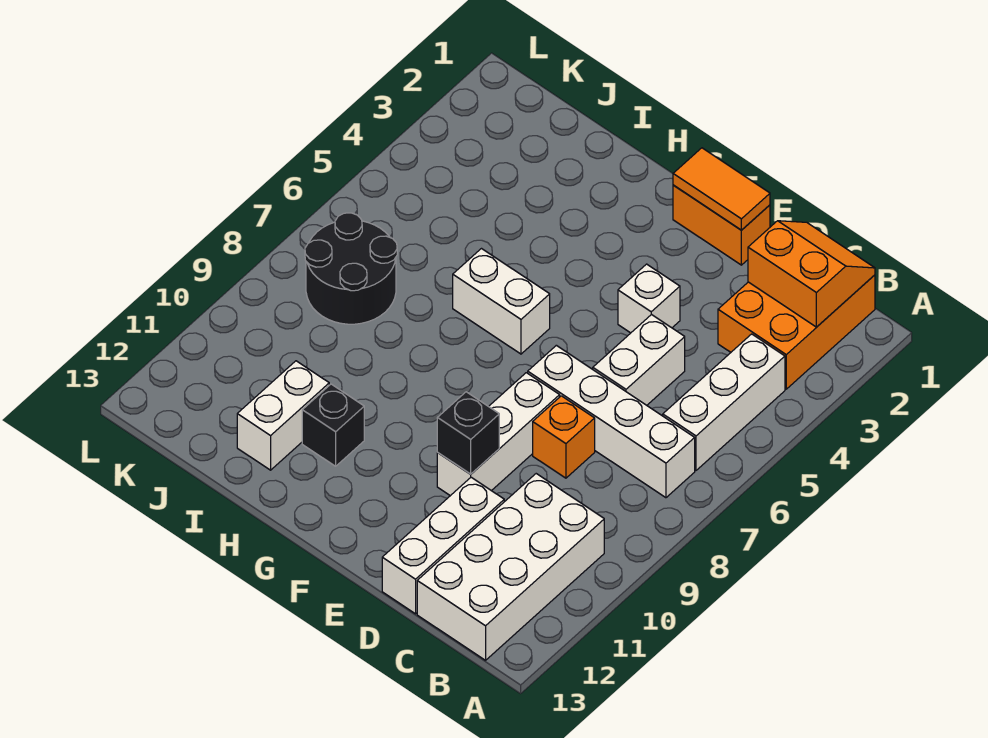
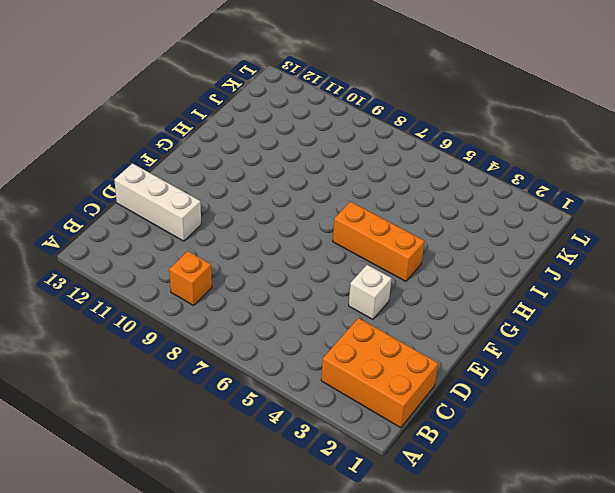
orange 1x1 brick [169,251,212,306] -> orange 1x1 brick moved to [533,396,595,478]
orange 1x3 brick [333,202,424,281] -> white 1x2 brick [453,249,550,354]
none -> white 1x3 brick [663,334,785,470]
none -> white 1x4 brick [528,345,695,498]
none -> white 2x4 brick [417,474,604,660]

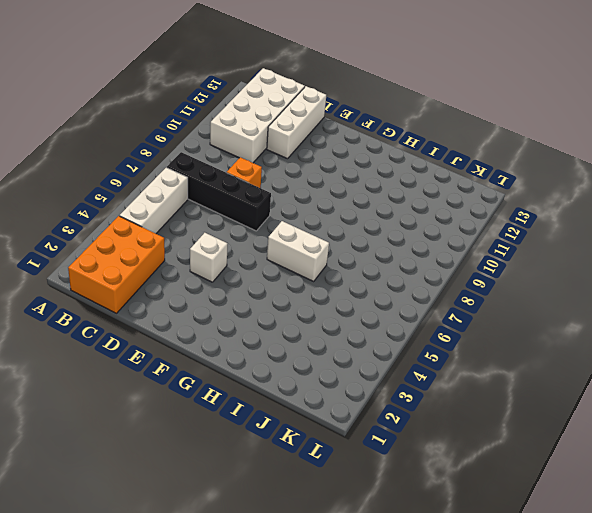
black 1x4 brick [167,152,271,231] -> white 1x4 brick [528,345,695,498]
none -> white 1x2 brick [593,314,685,405]
none -> orange 1x2 brick [673,185,770,265]
none -> white 1x3 brick [437,373,560,496]

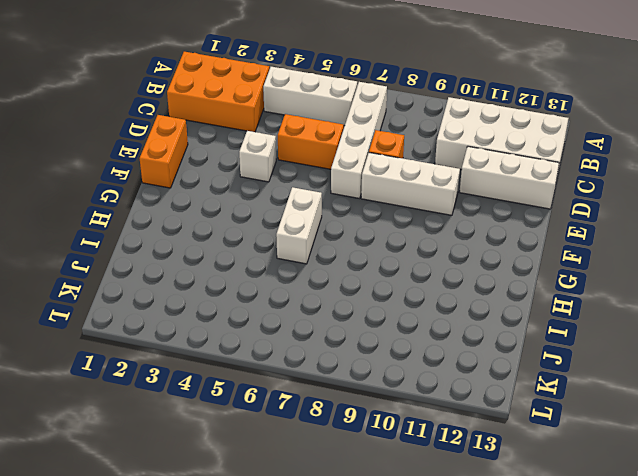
orange 1x2 brick [278,114,344,169] -> white 1x2 brick [593,314,685,405]
none -> black 1x1 brick [302,384,364,466]
none -> white 1x2 brick [237,361,329,470]
none -> black 2x2 round brick [305,213,397,324]

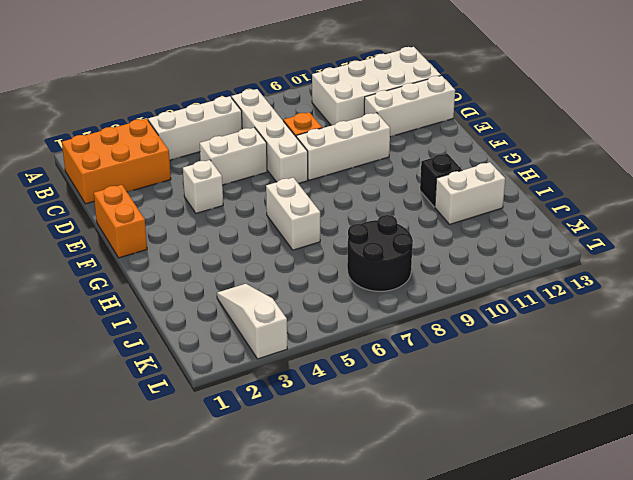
white 1x3 slope [217,284,287,359] -> none
none -> orange 2x2 slope [748,221,875,327]
none -> orange 1x2 tile [673,148,770,230]
none -> black 1x1 brick [437,392,499,474]

